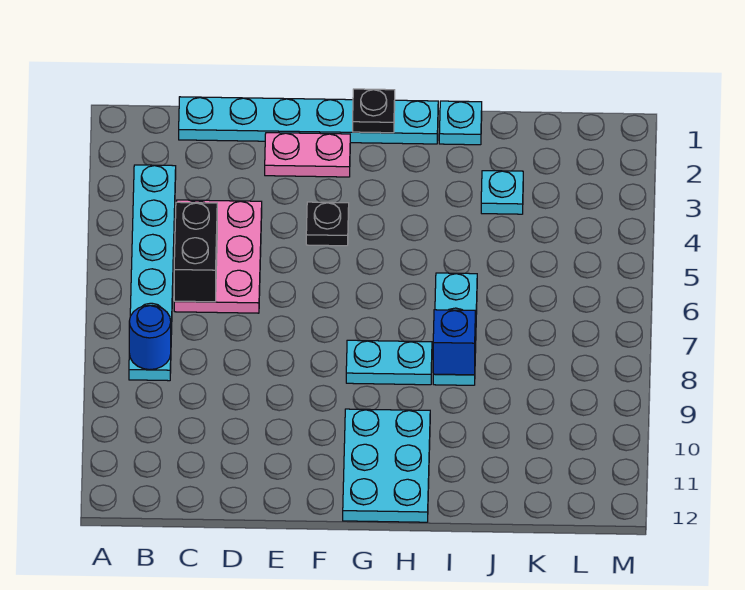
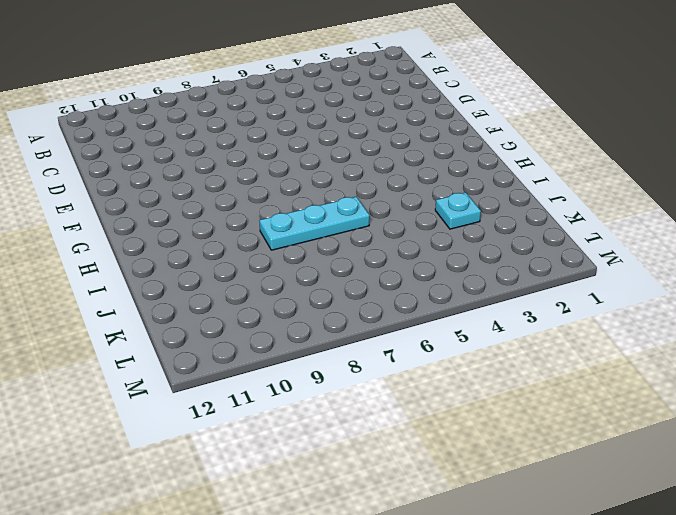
none -> cyan 1x6 plate [129,165,176,381]
none -> cyan 1x6 plate [179,97,438,144]
none -> pink 2x3 plate [174,200,262,313]

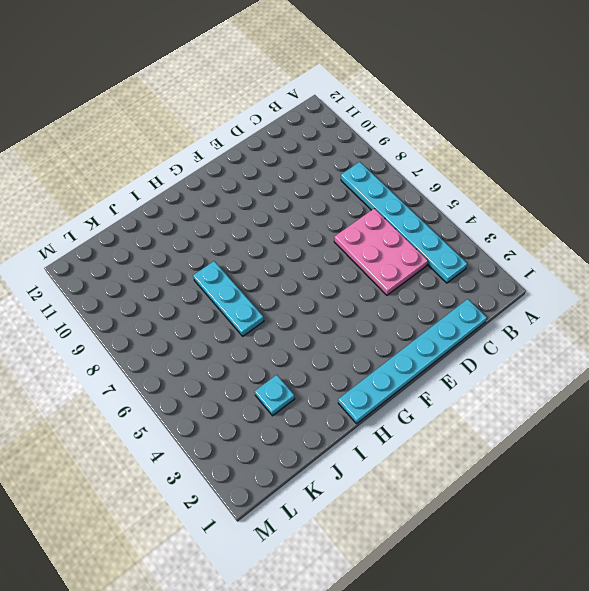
none -> pink 1x2 plate [265,133,350,177]
none -> black 1x1 plate [306,202,349,246]
none -> cyan 1x2 plate [346,340,432,385]

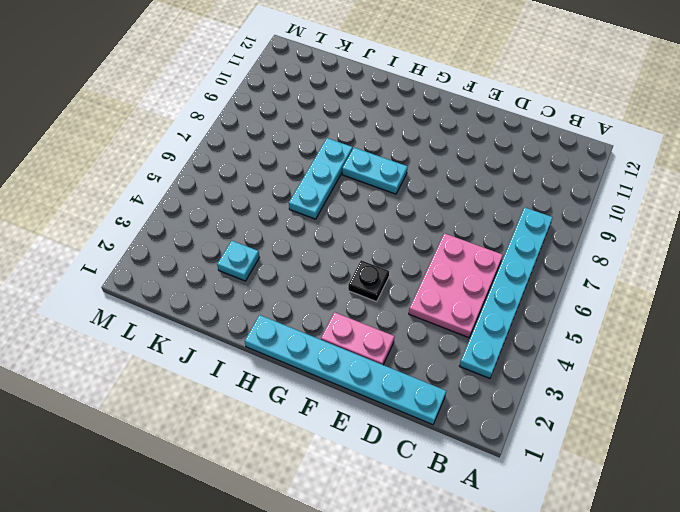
none -> cyan 2x3 plate [343,409,430,522]
none -> cyan 1x1 plate [439,101,482,145]
none -> blue 1x1 round brick [129,305,171,370]

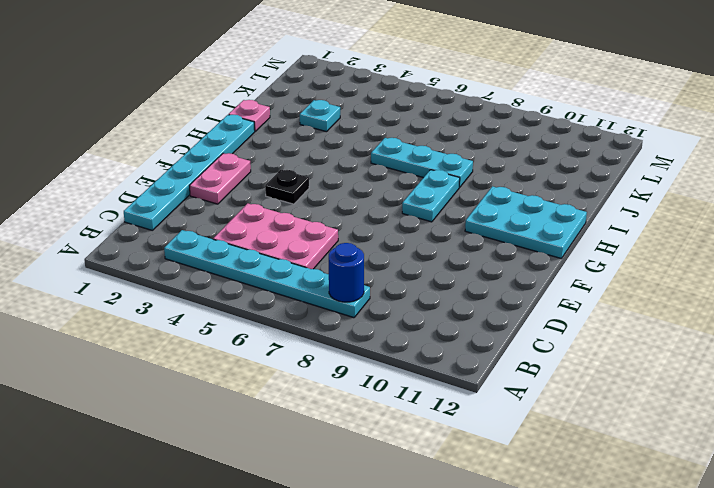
pink 1x1 plate [229,100,270,131] -> cyan 1x1 plate [439,101,482,145]
none -> black 1x2 brick [174,202,217,302]
none -> black 1x1 plate [353,89,395,133]
none -> blue 1x1 brick [433,310,476,375]

